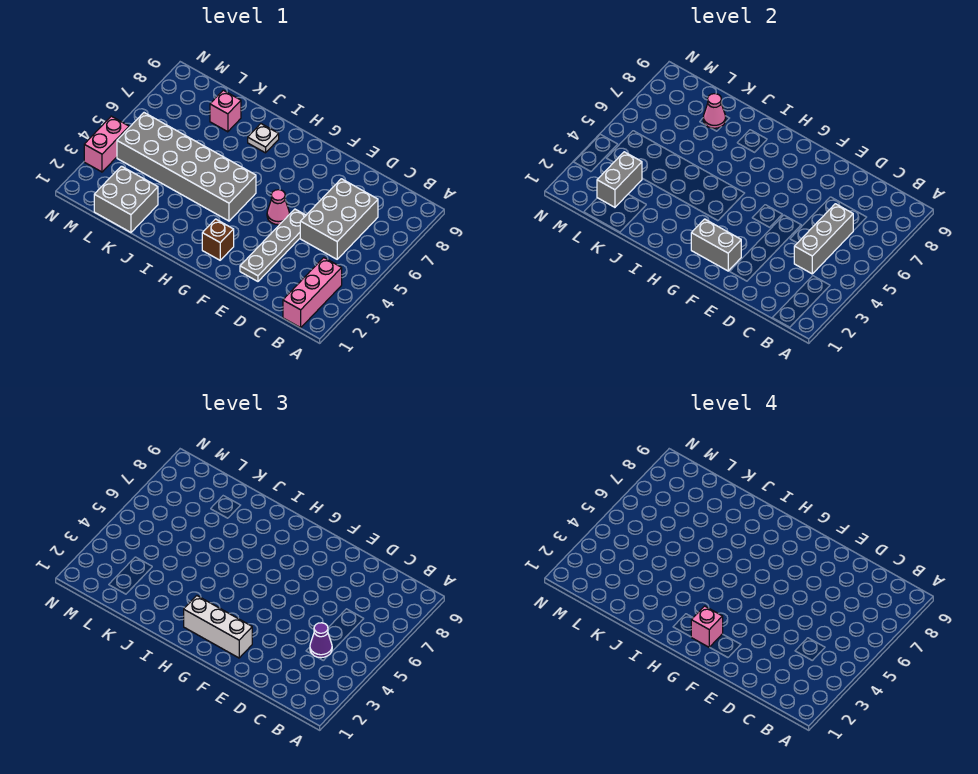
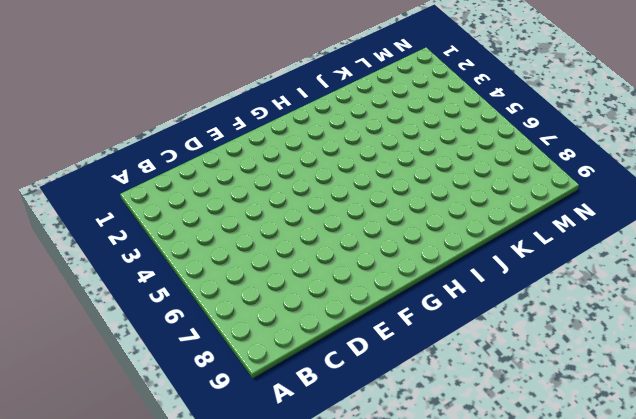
none -> pink 1x3 brick [283,258,342,328]
none -> grey 2x3 brick [300,179,378,259]
none -> grey 1x4 plate [240,209,306,281]

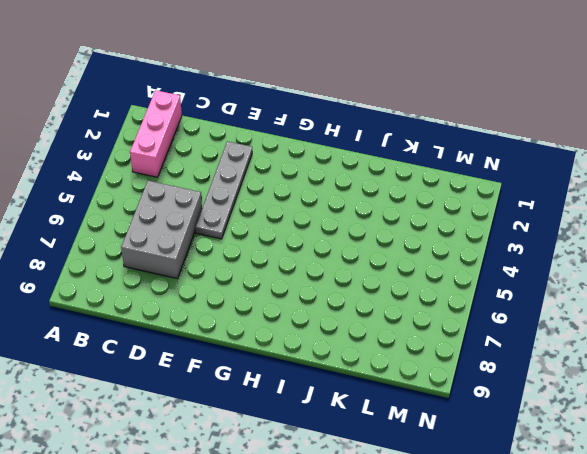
none -> pink 1x1 cone [267,190,289,225]
none -> brown 1x1 brick [202,219,234,260]
none -> grey 2x6 brick [117,113,256,221]

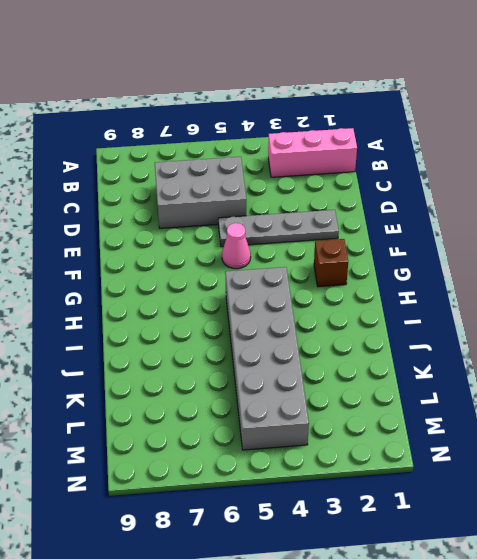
none -> white 1x1 plate [248,124,279,153]
none -> grey 2x2 brick [94,166,158,232]
none -> pink 1x1 brick [210,90,241,132]

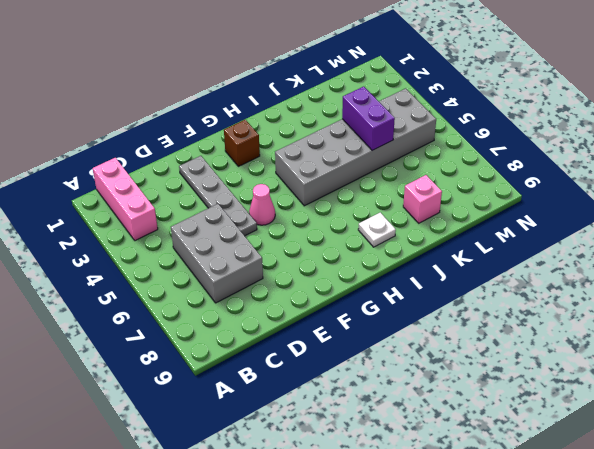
purple 1x2 brick [342,87,395,150] -> none
none -> grey 2x2 brick [94,166,158,232]
none -> pink 1x2 brick [84,116,129,172]
none -> grey 1x3 brick [794,204,853,274]

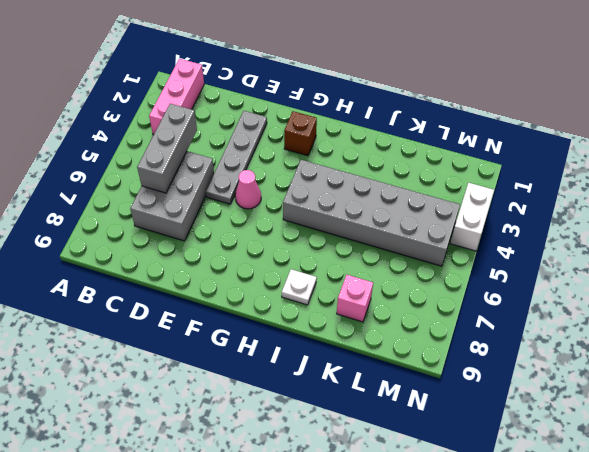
white 1x2 brick [450,183,494,251] -> pink 1x2 brick [84,116,129,172]
none -> grey 2x2 brick [94,166,158,232]
none -> grey 1x2 brick [691,219,741,271]
none -> pink 1x1 cone [703,94,726,128]

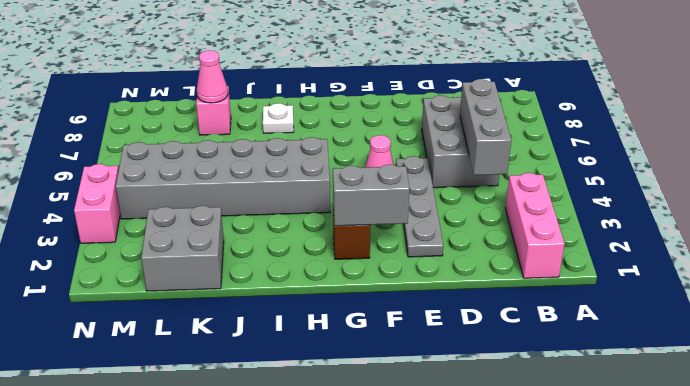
none -> grey 1x2 brick [597,152,642,207]
none -> purple 1x1 cone [310,623,332,658]
none -> white 1x3 brick [184,596,252,658]

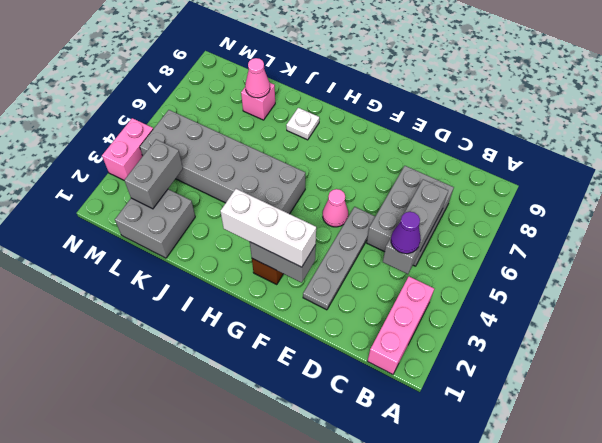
none -> pink 1x1 brick [691,606,723,647]

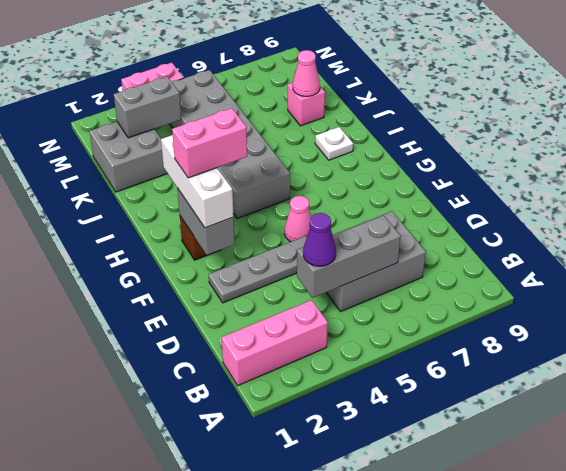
pink 1x2 brick [172,108,247,178] -> pink 1x1 brick [691,606,723,647]

